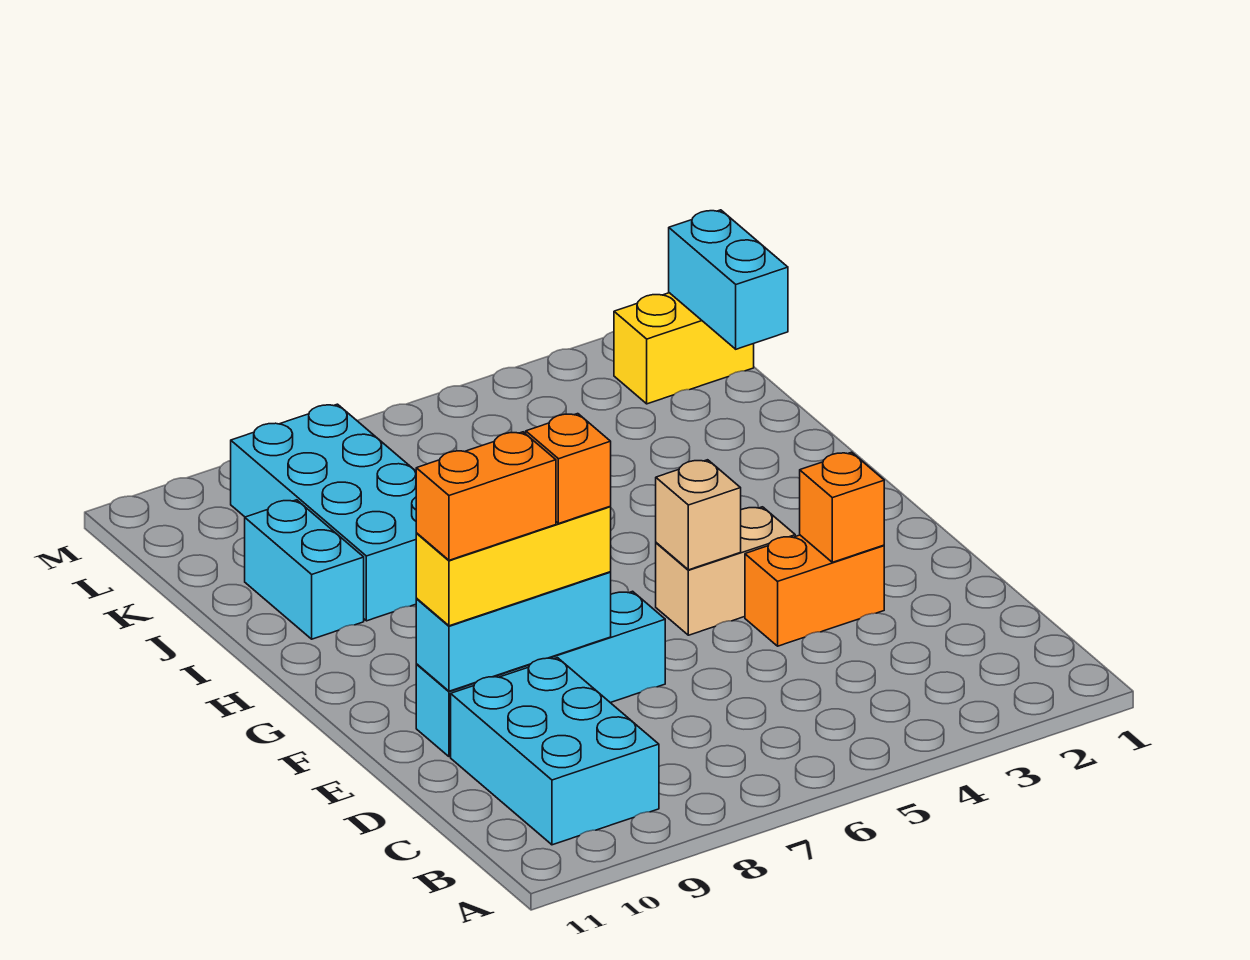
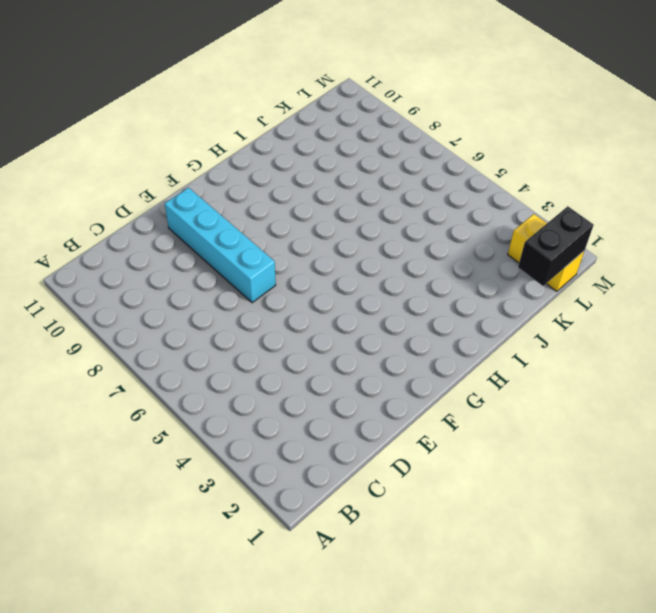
black 1x2 brick [518,206,594,286] -> cyan 1x2 brick [669,210,788,349]
none -> cyan 2x3 brick [451,658,659,845]
none -> orange 1x2 brick [745,535,884,646]
none -> tan 1x2 brick [656,507,795,635]

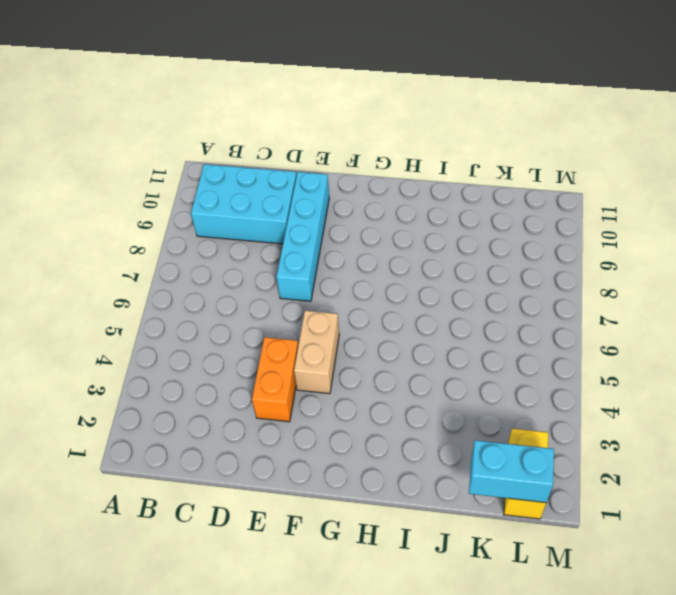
none -> cyan 2x4 brick [231,404,417,621]
none -> cyan 1x2 brick [245,500,364,639]
none -> orange 1x1 brick [800,452,884,562]

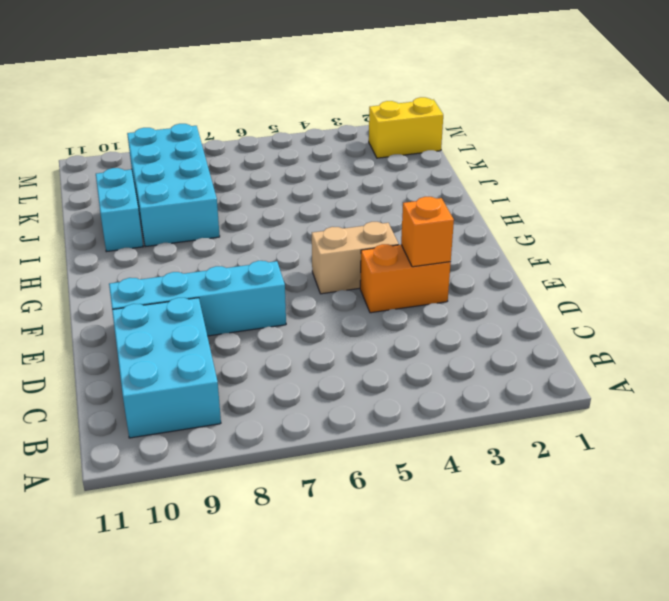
none -> cyan 1x3 brick [416,572,611,691]
none -> tan 1x1 brick [656,460,741,570]
none -> cyan 1x2 brick [669,210,788,349]

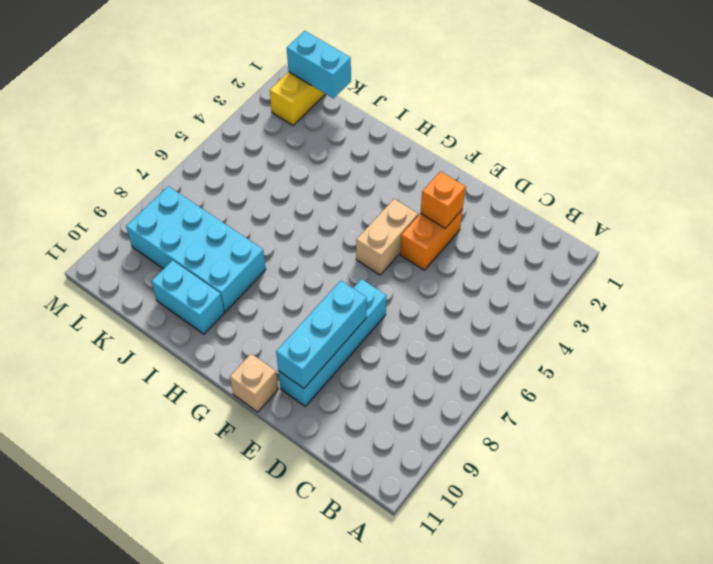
tan 1x1 brick [230,354,278,412] -> tan 1x1 brick moved to [656,460,741,570]
none -> cyan 2x3 brick [451,658,659,845]
none -> yellow 1x3 brick [416,507,611,626]
none -> orange 1x1 brick [526,414,611,524]

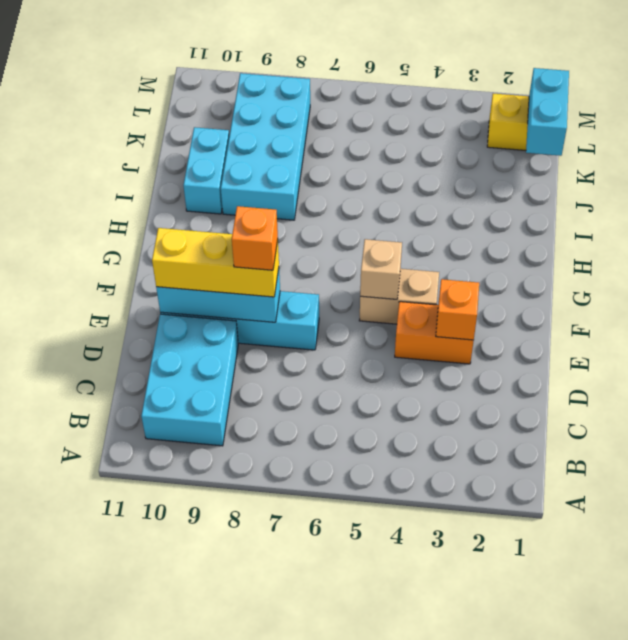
none -> orange 1x2 brick [416,432,556,560]

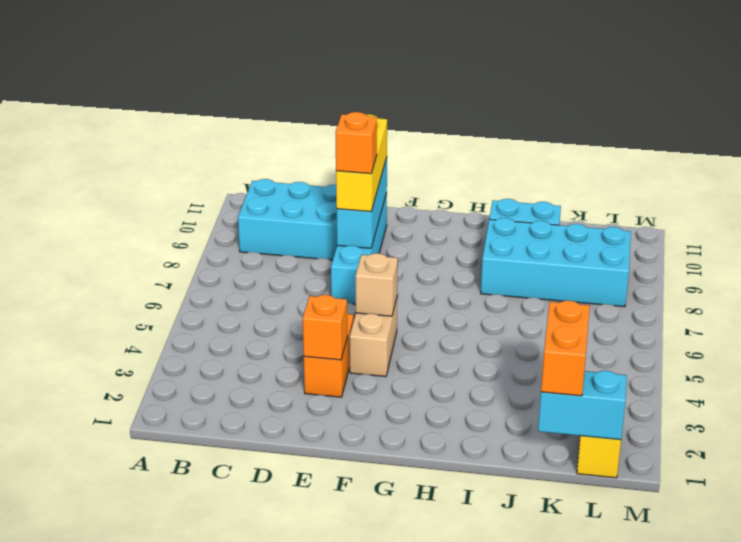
orange 1x2 brick [541,301,590,396] -> orange 1x2 brick moved to [416,432,556,560]

